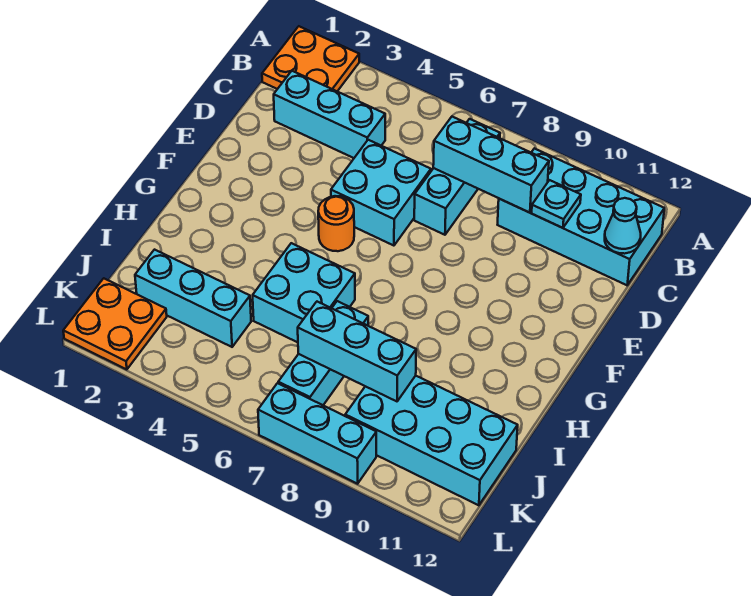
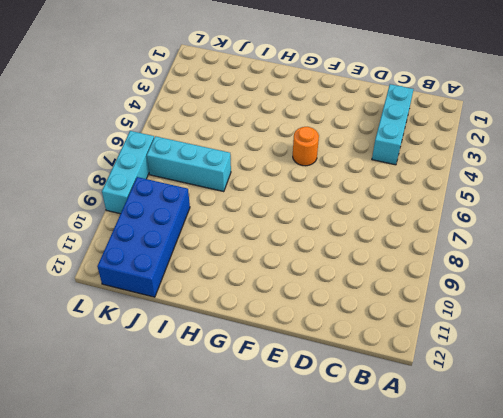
blue 2x4 brick [97,177,190,297] -> cyan 2x4 brick [345,376,518,505]
none -> orange 2x2 plate [262,26,359,91]
none -> cyan 1x3 brick [414,119,500,235]
none -> cyan 2x4 brick [498,148,664,285]

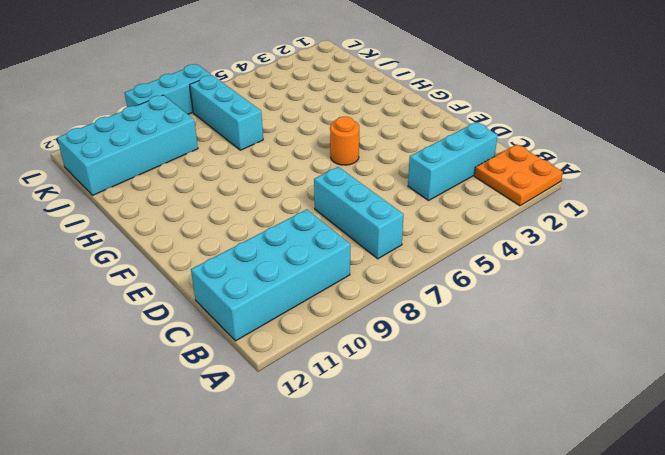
none -> cyan 2x2 brick [331,140,431,246]
none -> cyan 2x2 brick [253,243,355,342]
none -> cyan 1x3 brick [135,250,251,347]

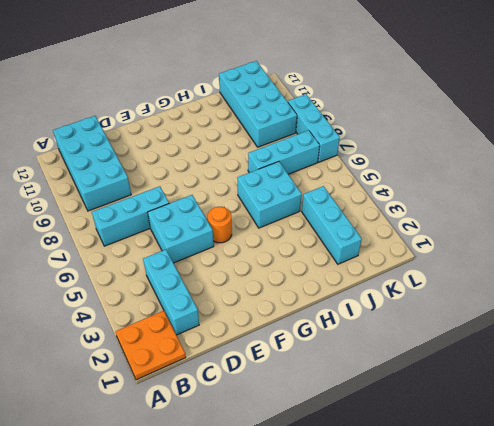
none -> orange 2x2 plate [63,278,167,370]
none -> cyan 1x3 brick [433,117,549,213]
none -> cyan 1x1 plate [532,180,581,228]

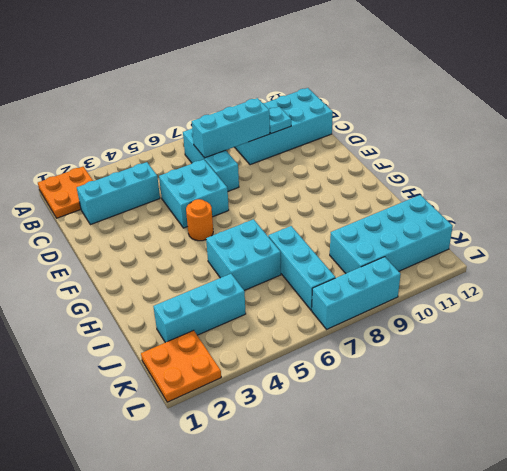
none -> cyan 1x1 cone [605,198,641,254]
none -> cyan 1x3 brick [298,302,416,401]

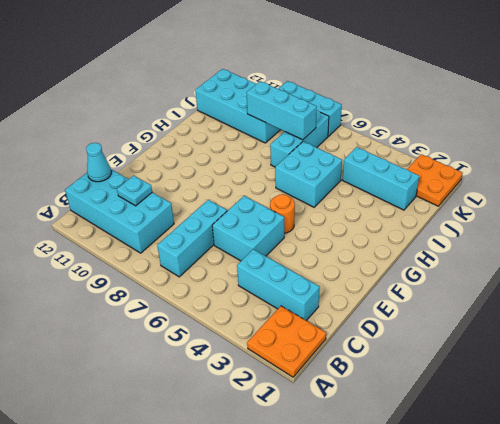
none -> cyan 1x3 brick [433,117,549,213]

